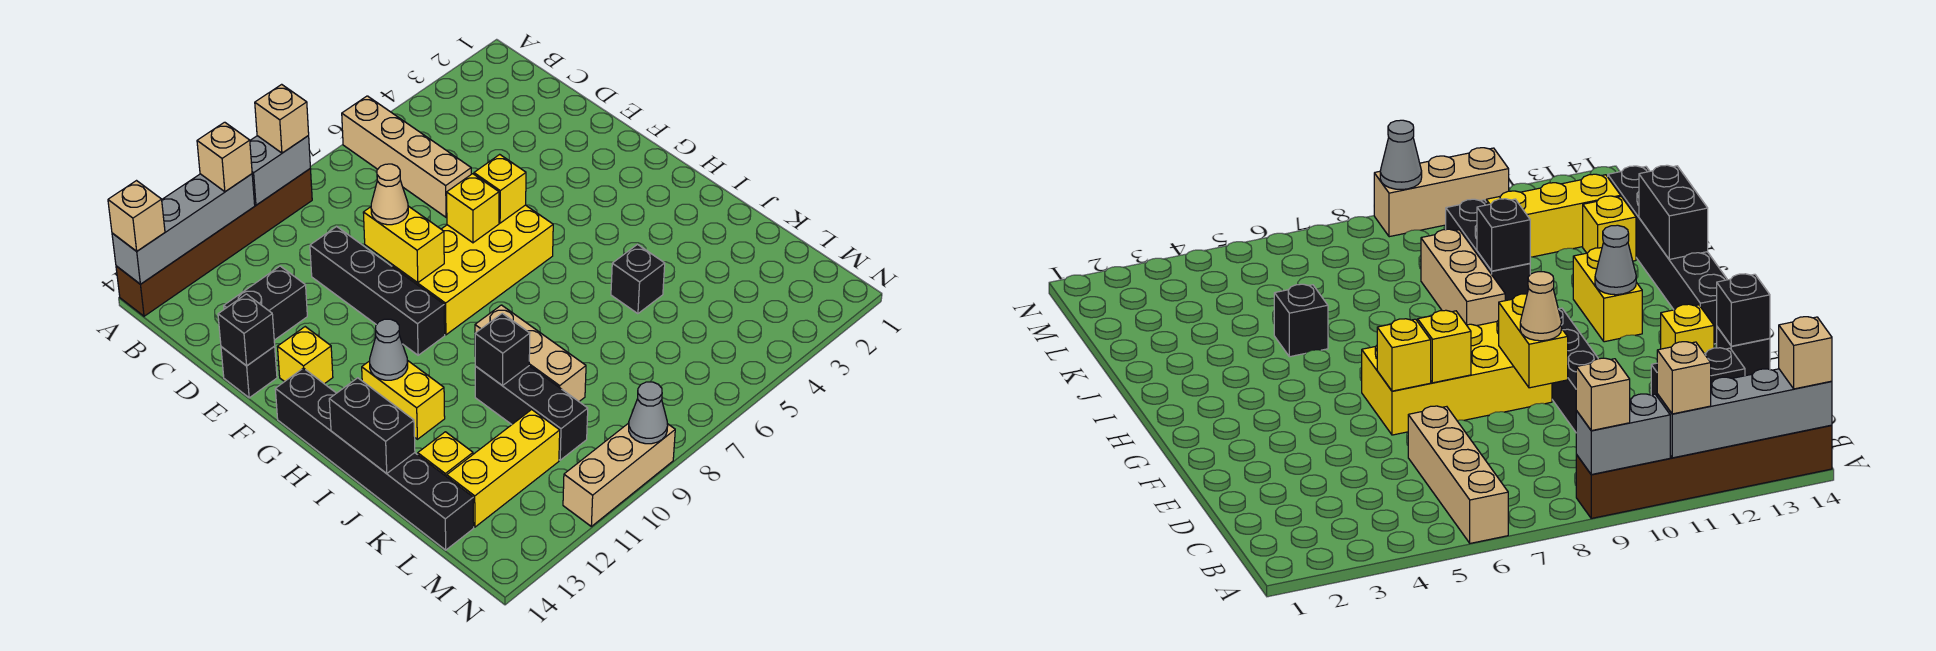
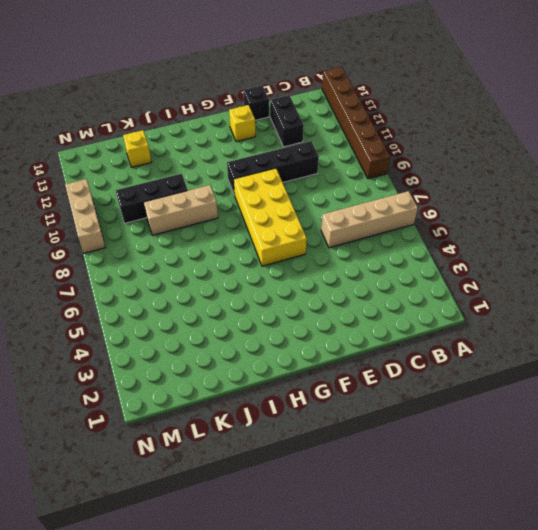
none -> black 1x6 brick [275,368,474,550]
none -> yellow 1x2 brick [362,361,445,439]
none -> black 1x1 brick [611,245,665,314]

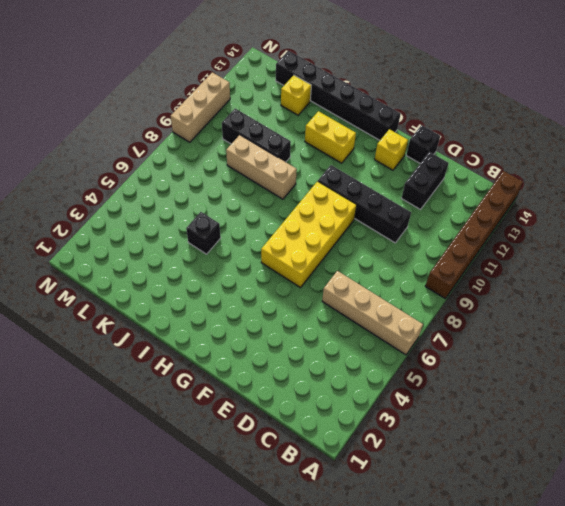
none -> yellow 1x3 brick [447,410,560,527]
none -> grey 1x2 brick [250,136,310,205]
none -> grey 1x4 brick [112,174,255,284]

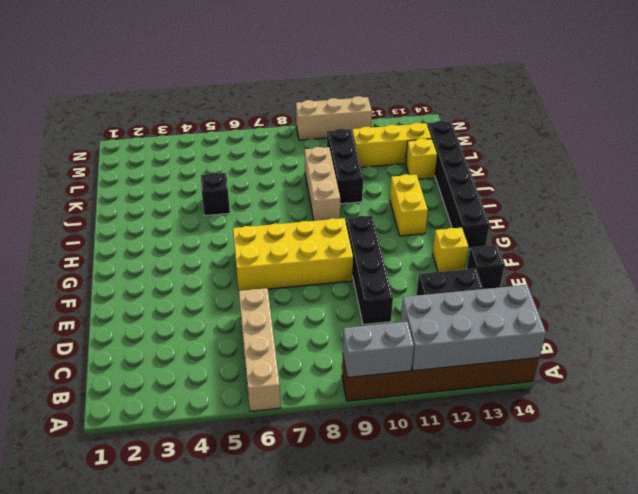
grey 2x4 brick [401,285,546,371] -> grey 1x4 brick [112,174,255,284]
none -> yellow 1x2 brick [363,206,444,283]
none -> black 1x1 brick [218,294,275,366]
none -> yellow 1x1 brick [474,154,526,223]

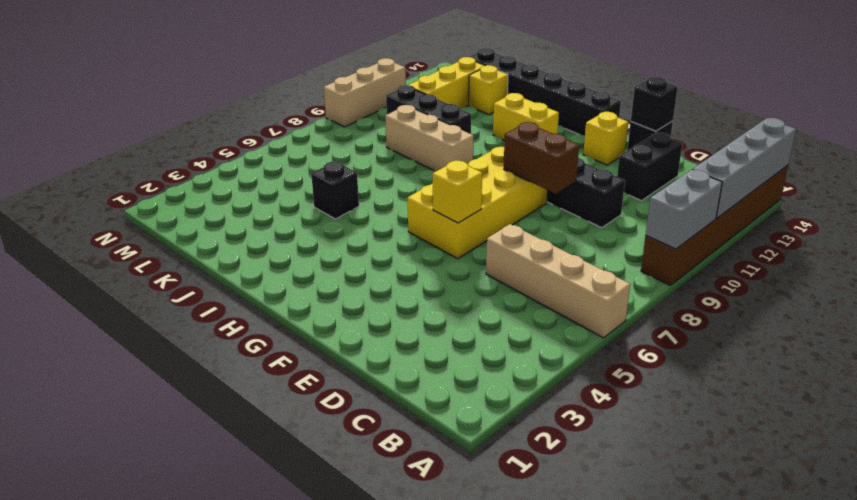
brown 1x2 brick [504,122,579,193] -> yellow 1x2 brick [363,206,444,283]
none -> yellow 1x1 brick [447,174,499,243]
none -> grey 1x1 cone [370,319,408,380]
none -> black 1x2 brick [329,378,415,473]

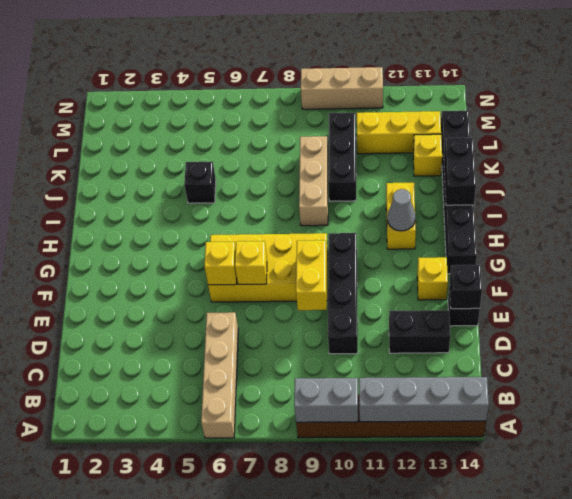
none -> black 1x1 brick [475,313,530,386]
none -> grey 1x1 cone [629,382,668,444]
none -> tan 1x1 brick [255,84,309,153]

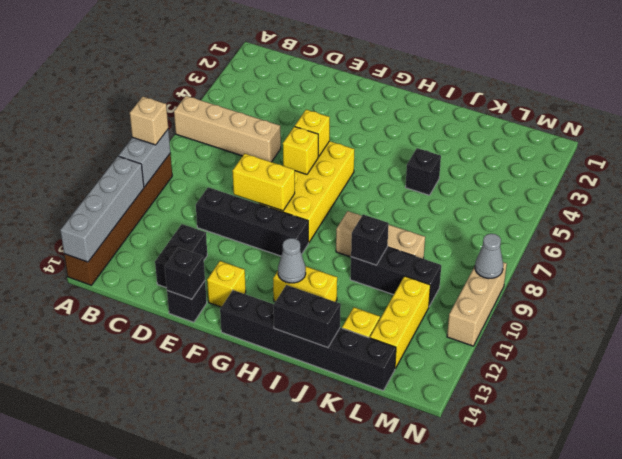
none -> tan 1x1 brick [197,122,252,192]
none -> tan 1x1 brick [108,181,165,251]
none -> tan 1x1 cone [371,164,408,225]

